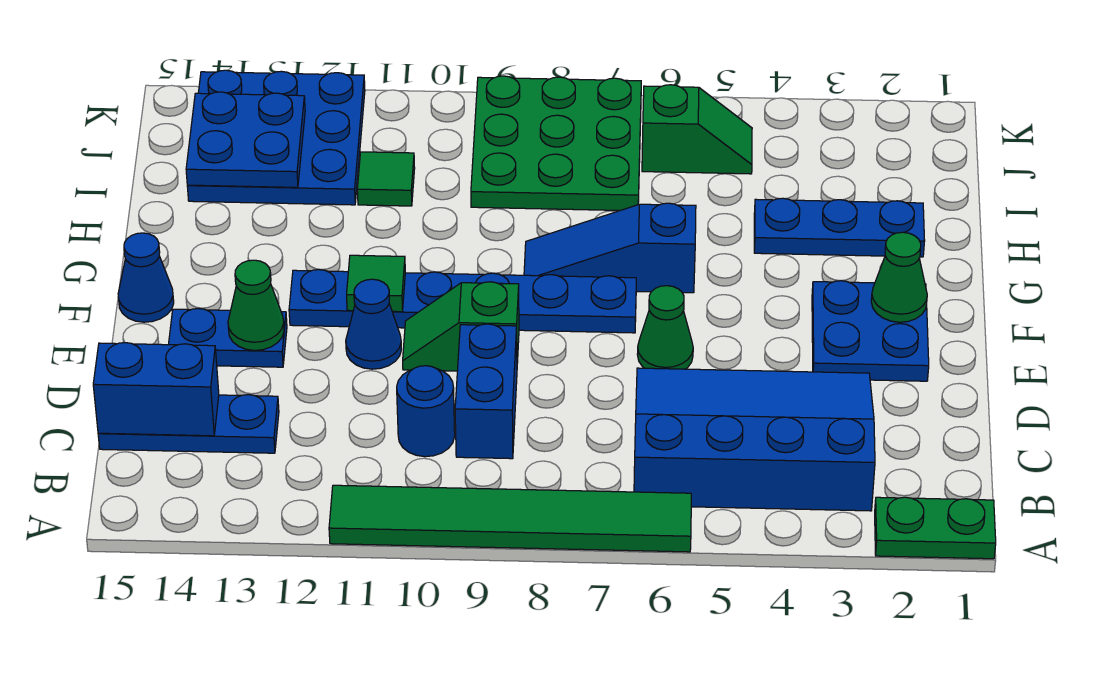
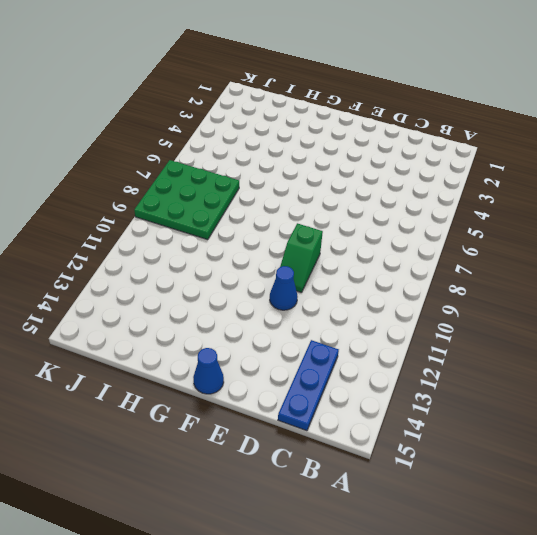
none -> green 1x2 plate [875,497,996,559]
none -> green 1x6 tile [329,485,691,552]
none -> blue 3x4 slope [634,368,875,511]

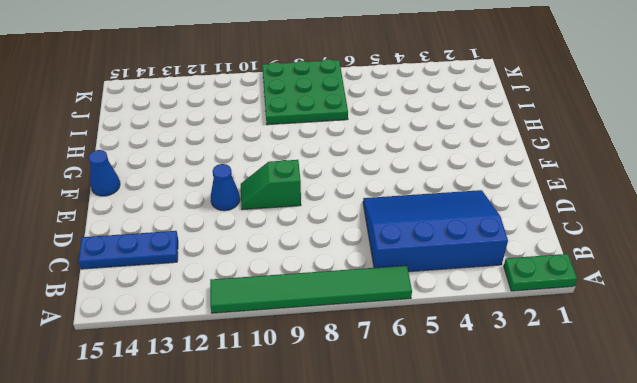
none -> blue 1x2 brick [455,324,517,459]
none -> blue 1x1 round brick [397,366,455,457]
none -> blue 2x2 plate [812,281,929,381]

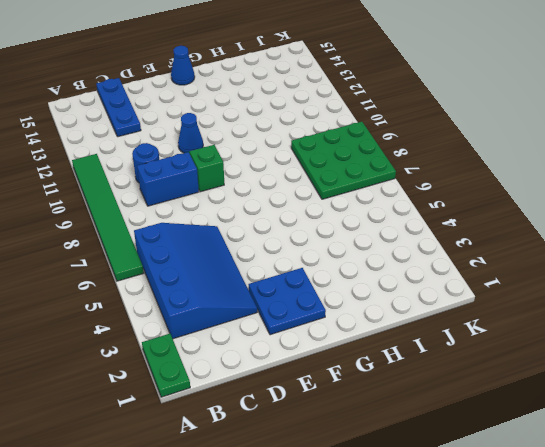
none -> green 1x1 cone [637,286,693,369]
none -> blue 1x2 plate [168,309,287,367]
none -> blue 1x6 plate [289,270,636,333]

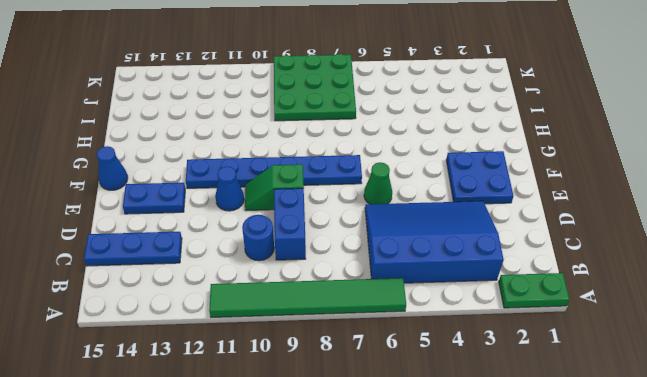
none -> blue 1x3 slope [524,203,696,293]
none -> blue 1x3 plate [754,198,925,257]
none -> green 1x1 tile [357,152,415,206]

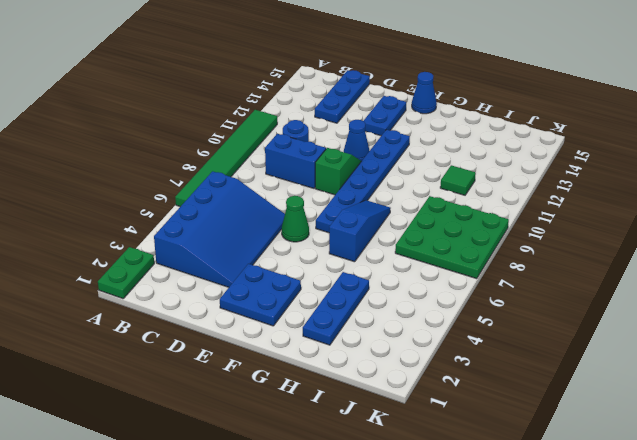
none -> blue 3x3 plate [187,70,365,205]
none -> green 1x2 slope [642,85,752,174]
none -> blue 1x2 brick [93,343,219,436]

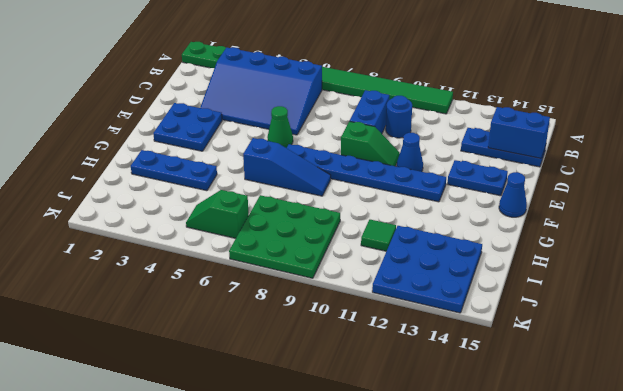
none -> green 1x1 cone [228,260,284,350]
none -> green 1x1 cone [871,232,927,322]
none -> green 1x1 tile [347,255,405,312]

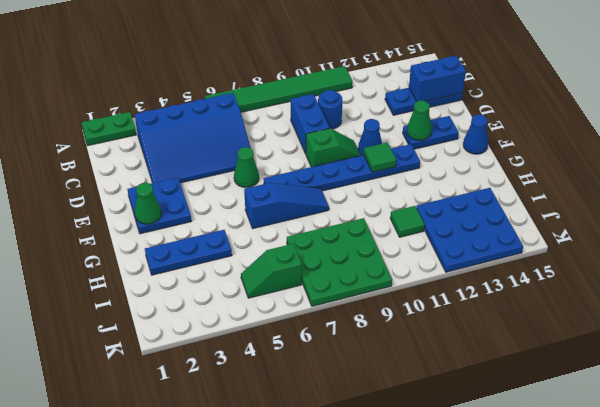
none -> blue 2x2 plate [186,92,305,187]

